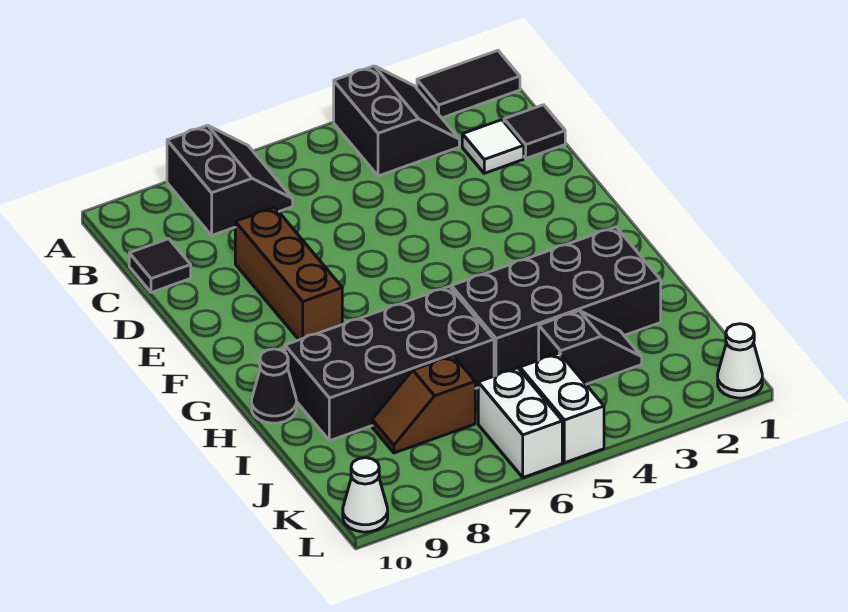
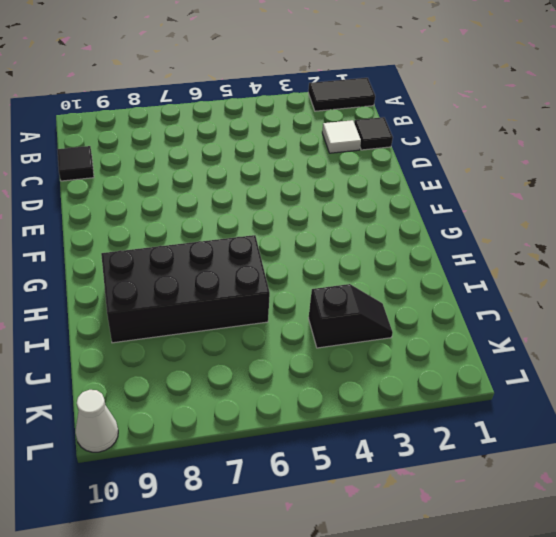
none -> black 2x2 slope [334,66,459,176]
none -> black 2x2 slope [167,125,293,235]
none -> brown 1x3 brick [235,207,342,340]

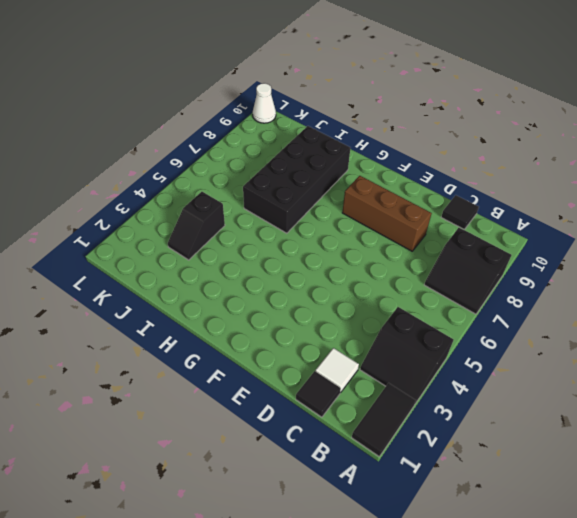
none -> black 2x4 brick [452,227,661,376]
none -> black 1x1 cone [252,349,296,423]
none -> brown 1x2 slope [372,356,475,453]

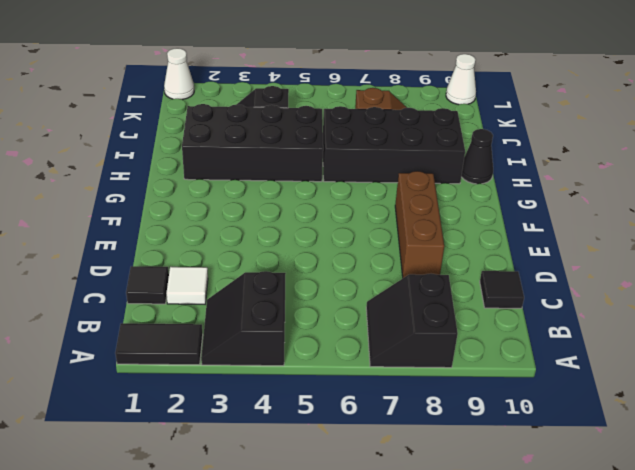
none -> white 1x2 brick [520,353,604,463]
none -> white 1x2 brick [478,368,562,478]

